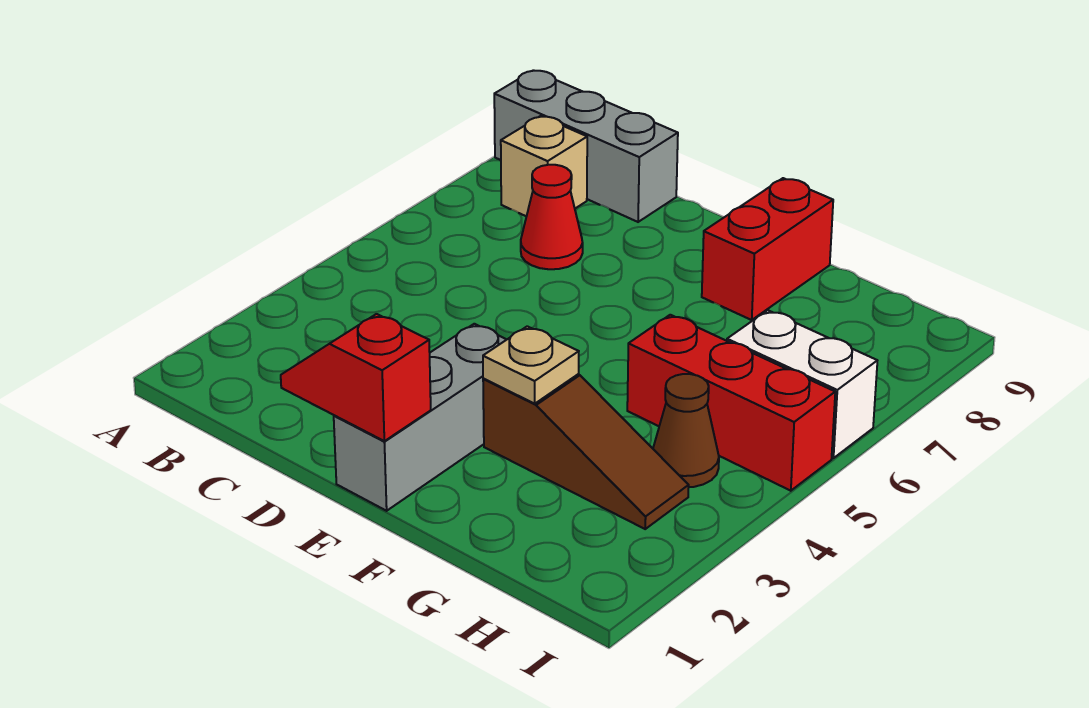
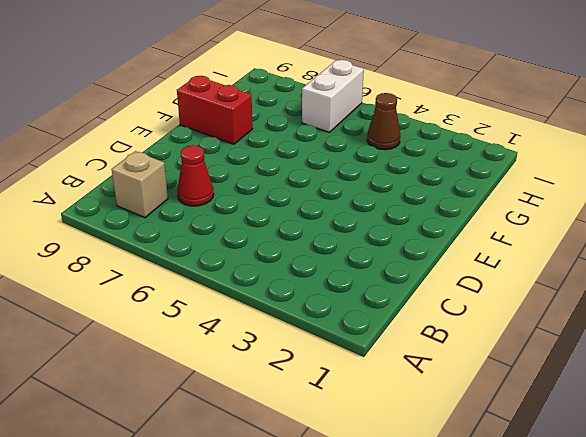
none -> grey 1x3 brick [494,70,678,222]
none -> grey 1x3 brick [334,324,507,511]

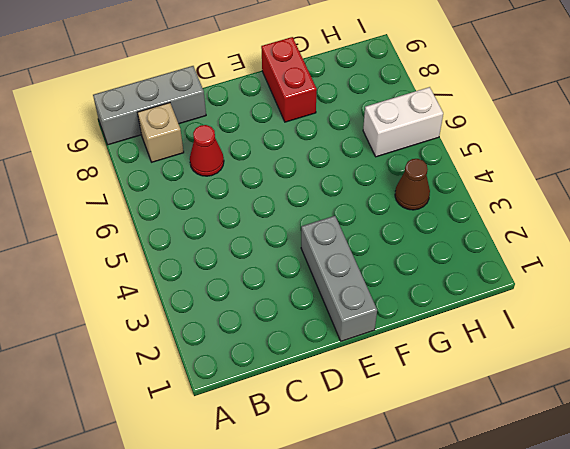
none -> brown 1x3 slope [483,374,689,529]
none -> red 1x3 brick [627,315,835,491]

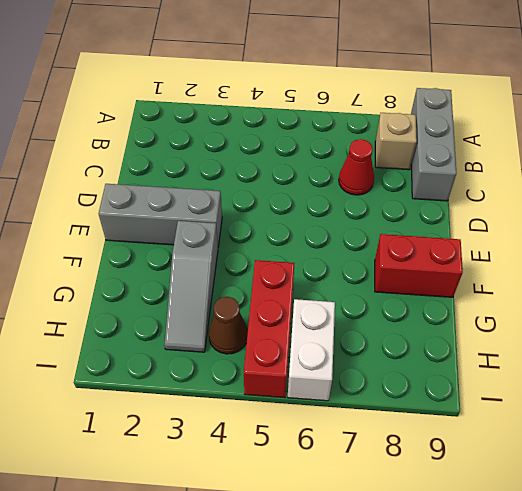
grey 1x3 slope [165,221,218,352] -> brown 1x3 slope [483,374,689,529]
none -> red 1x2 slope [281,314,431,441]
none -> tan 1x1 plate [483,326,579,404]

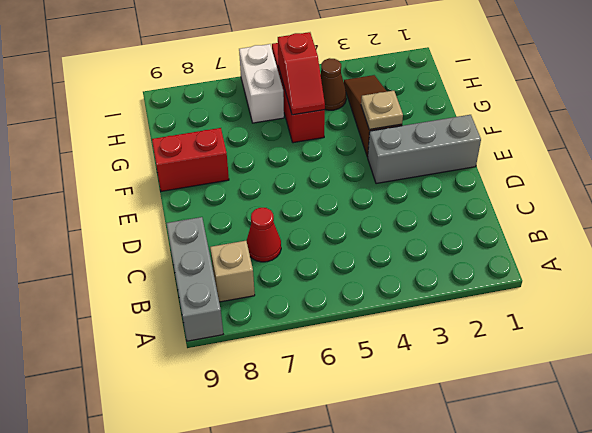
red 1x2 slope [278,32,325,115] -> red 1x2 slope moved to [281,314,431,441]

